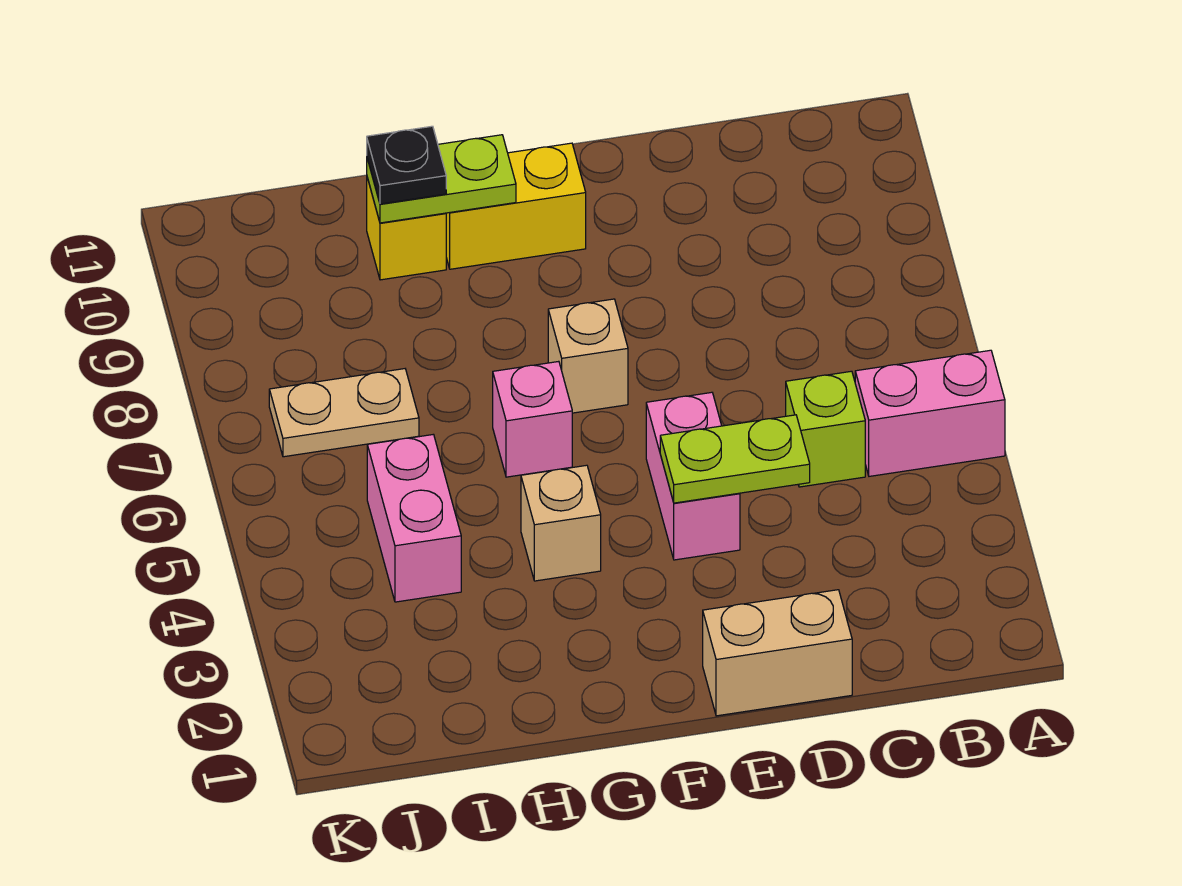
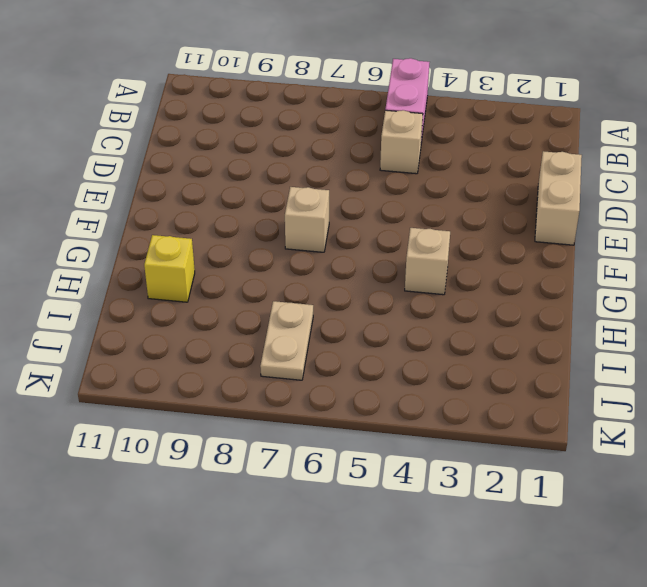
tan 1x1 brick [380,110,423,174] -> lime 1x1 brick [786,371,865,487]
none -> pink 1x2 brick [646,392,740,560]
none -> yellow 1x2 brick [446,143,586,269]
none -> pink 1x1 brick [493,361,572,477]

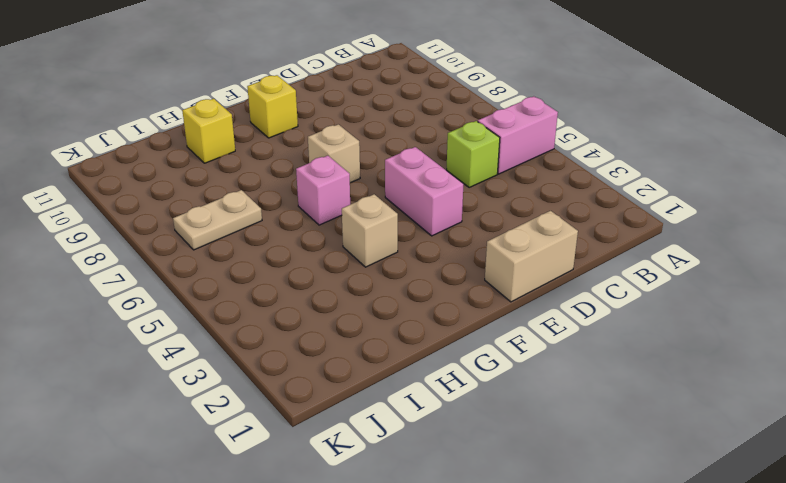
yellow 1x1 brick [247,75,298,138] -> yellow 1x2 brick [446,143,586,269]
none -> pink 1x2 brick [367,434,461,602]
none -> lime 1x2 plate [660,415,810,503]
none -> lime 1x2 plate [367,135,516,223]

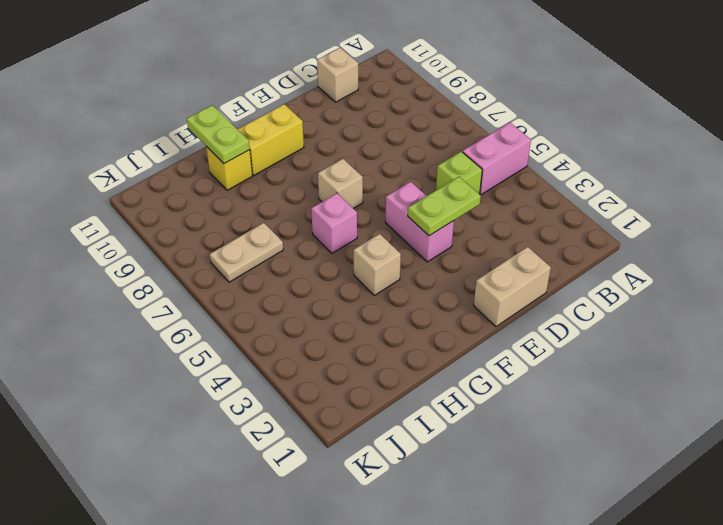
tan 1x1 brick [317,48,358,102] -> none
lime 1x2 plate [187,105,250,164] -> lime 1x2 plate turned to [367,135,516,223]
none -> pink 1x2 brick [367,434,461,602]
none -> black 1x1 plate [367,126,446,204]

